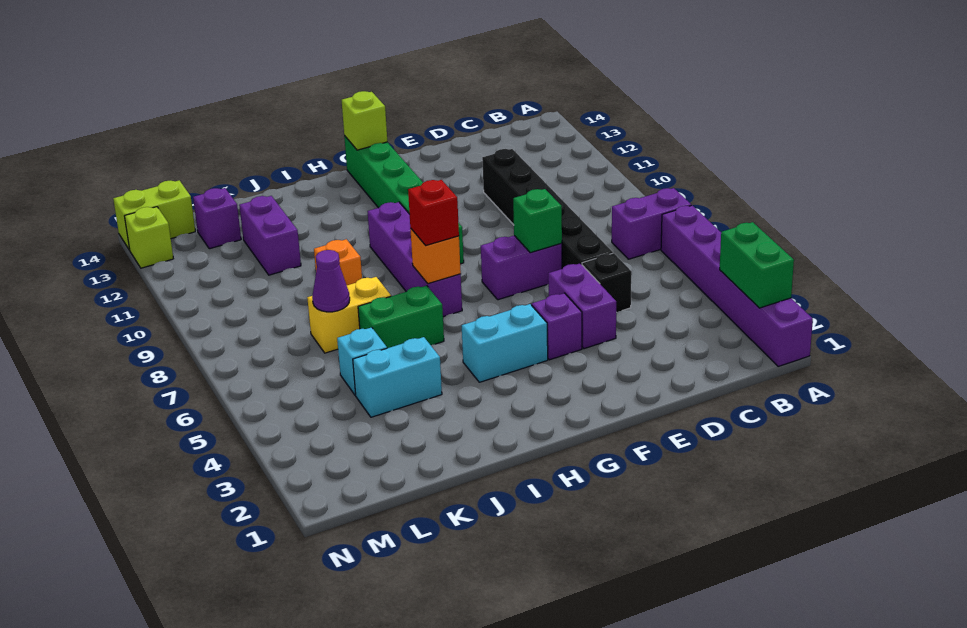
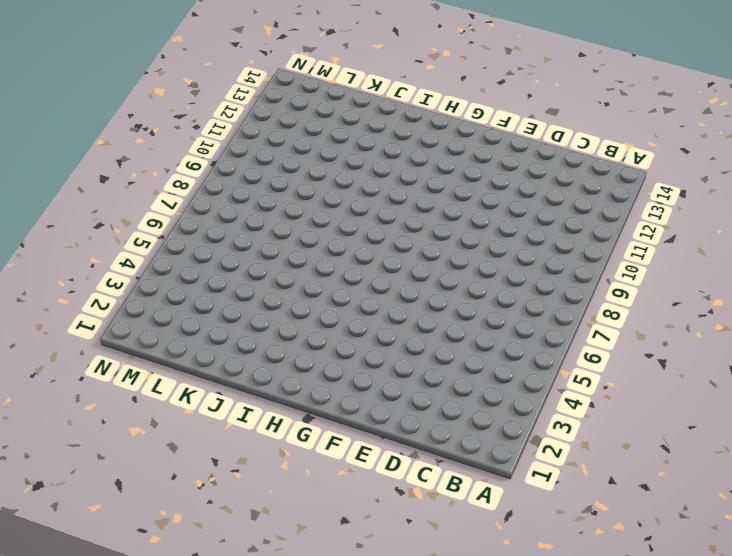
none -> purple 1x6 brick [661,205,813,366]
none -> purple 1x2 brick [612,188,691,259]
none -> black 1x1 brick [582,253,631,312]

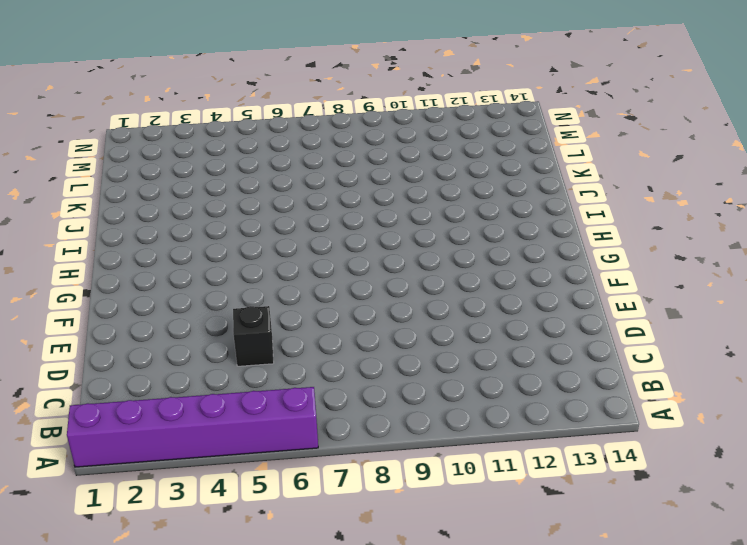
none -> purple 1x2 brick [612,188,691,259]
none -> black 1x6 brick [482,149,613,268]
none -> purple 1x2 brick [548,263,616,349]

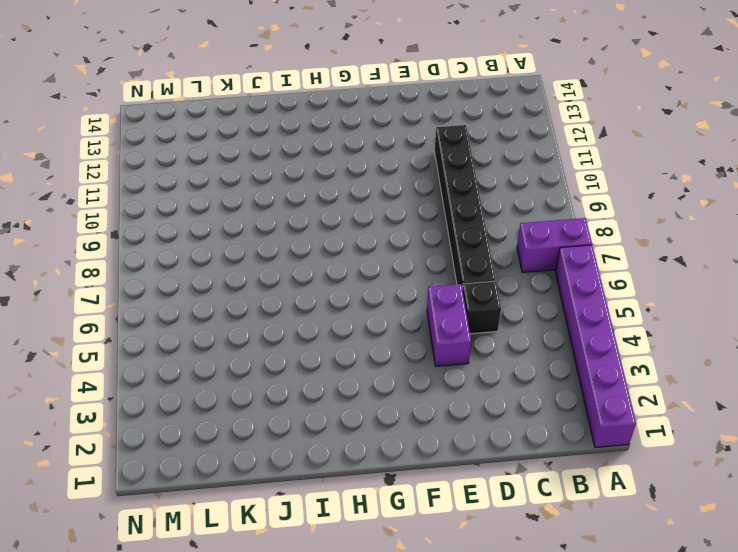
none -> purple 1x2 brick [481,236,562,300]
none -> purple 1x1 brick [532,293,582,360]
none -> cyan 1x2 brick [462,304,548,382]

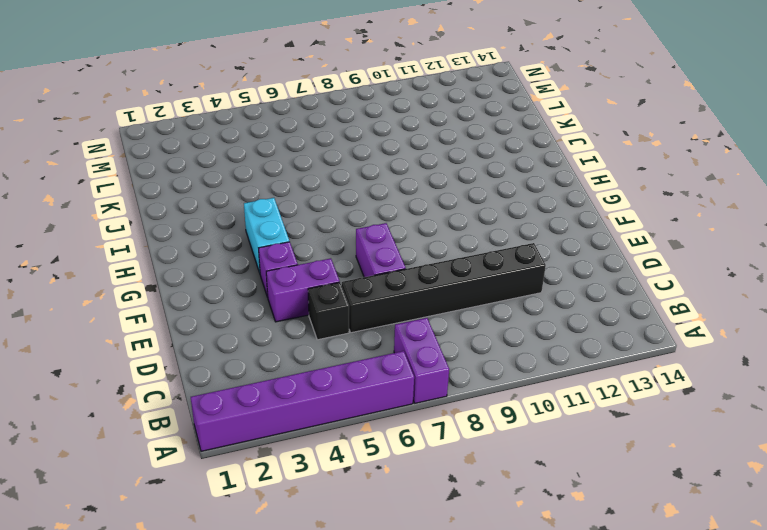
none -> green 1x6 brick [344,136,464,264]
none -> purple 1x4 brick [368,202,462,317]
none -> green 1x2 brick [358,286,444,348]

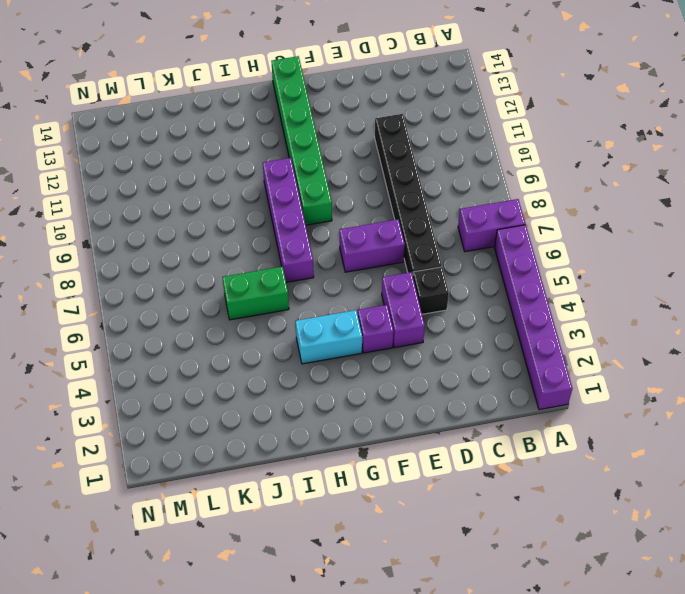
none -> cyan 1x2 brick [353,337,442,417]
none -> yellow 1x2 brick [307,277,391,353]
none -> orange 1x1 brick [314,239,362,285]

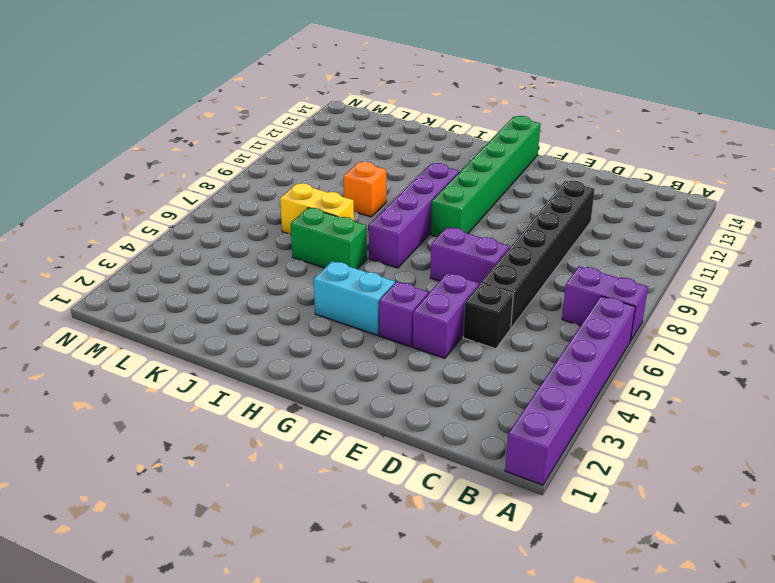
none -> cyan 1x2 brick [353,337,442,417]
none -> cyan 1x1 brick [337,327,387,395]
none -> purple 1x2 brick [239,196,301,275]

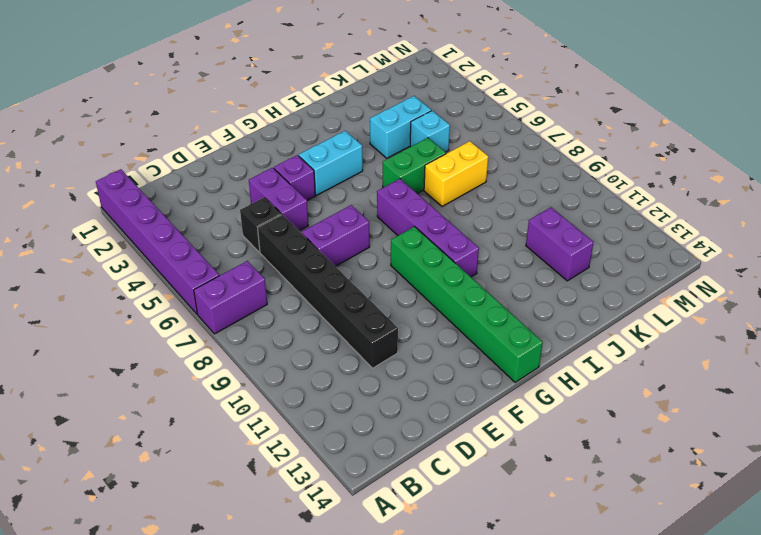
none -> orange 1x1 brick [314,239,362,285]
none -> purple 1x1 brick [193,188,241,249]
none -> lime 1x2 brick [113,180,195,250]

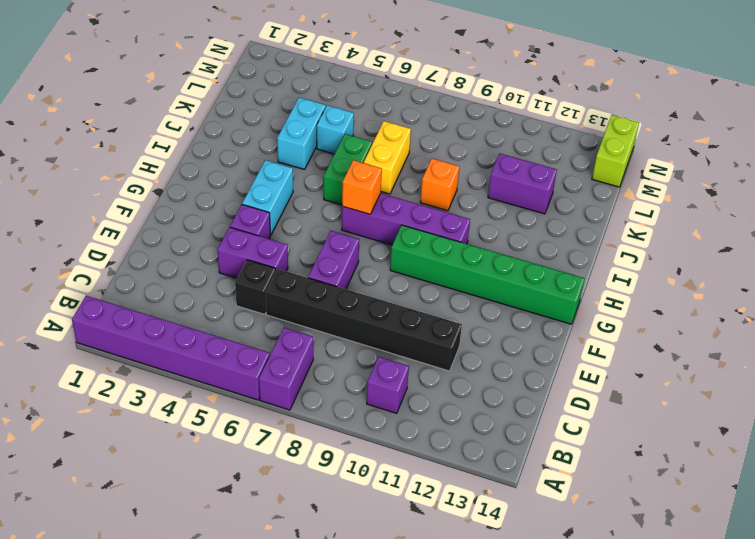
purple 1x1 brick [367,357,409,413] -> purple 1x1 brick moved to [193,188,241,249]
none -> lime 1x1 brick [125,207,173,268]
none -> green 1x2 brick [720,222,794,308]
none -> green 1x1 brick [513,189,562,253]

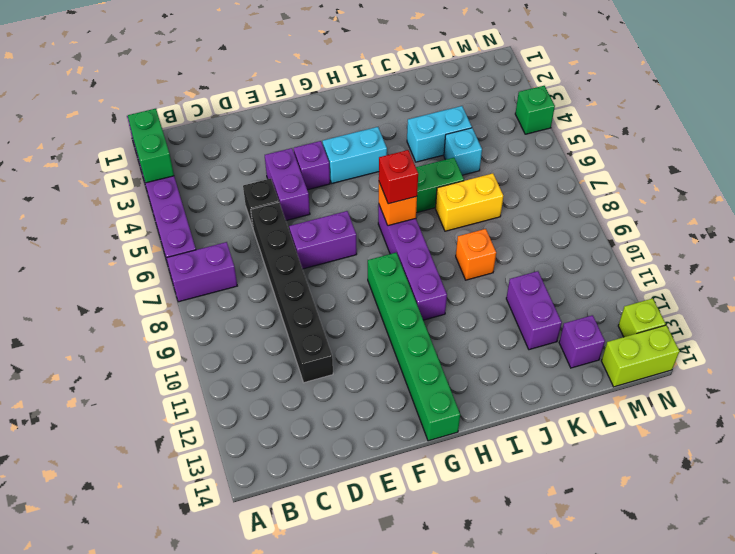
green 1x1 brick [515,86,555,134] -> green 1x1 brick moved to [513,189,562,253]
none -> lime 1x1 brick [342,91,387,150]
none -> purple 1x1 cone [312,250,350,312]

